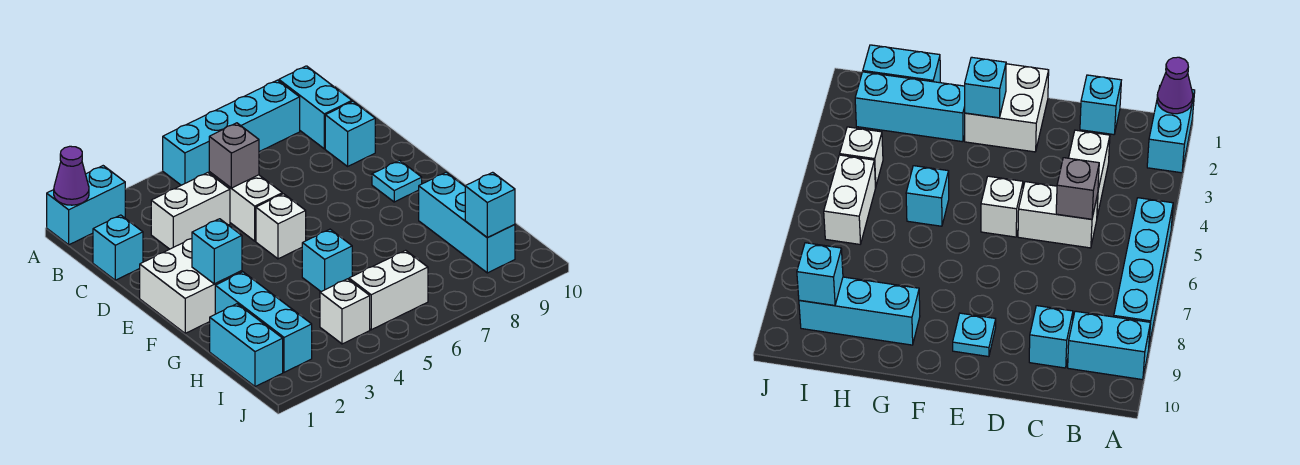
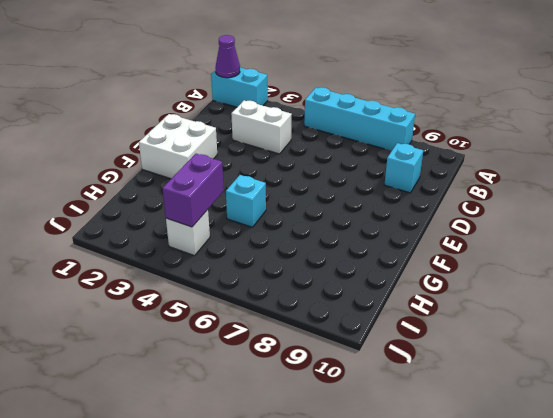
purple 1x2 brick [162,154,224,227] -> none
none -> cyan 1x2 brick [279,66,352,149]
none -> cyan 1x1 brick [93,215,143,280]
none -> white 1x2 brick [209,172,282,241]

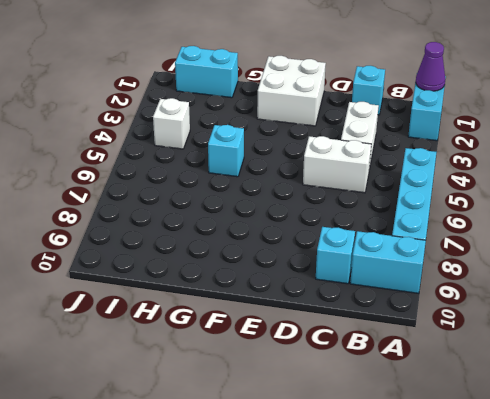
none -> white 1x1 brick [256,194,306,259]
none -> cyan 1x1 plate [372,160,422,202]
none -> cyan 1x3 brick [215,272,312,372]

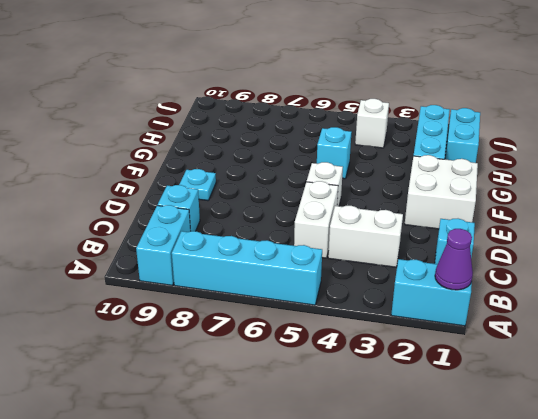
none -> cyan 1x3 brick [419,172,515,273]
none -> white 1x2 brick [349,250,428,330]
none -> grey 1x1 brick [209,123,259,188]

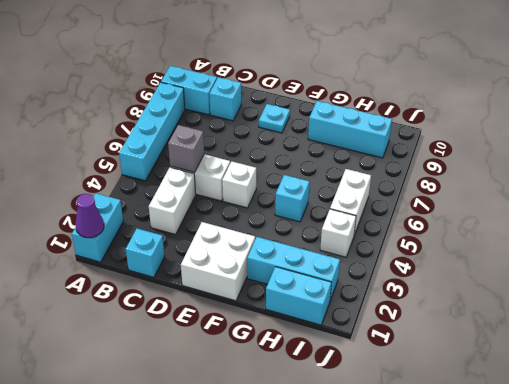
none -> cyan 1x1 brick [192,219,242,284]
none -> cyan 1x1 brick [465,172,515,238]

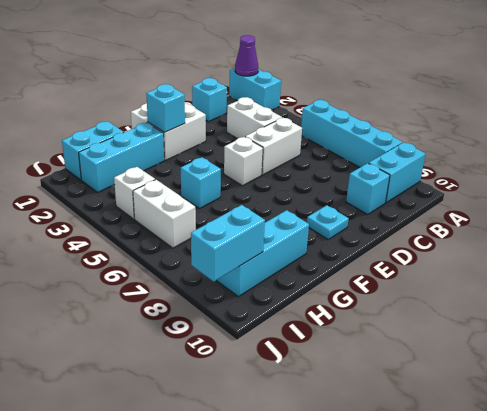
cyan 1x2 brick [191,205,265,281] -> cyan 1x1 brick [465,172,515,238]
none -> grey 1x1 brick [209,123,259,188]

